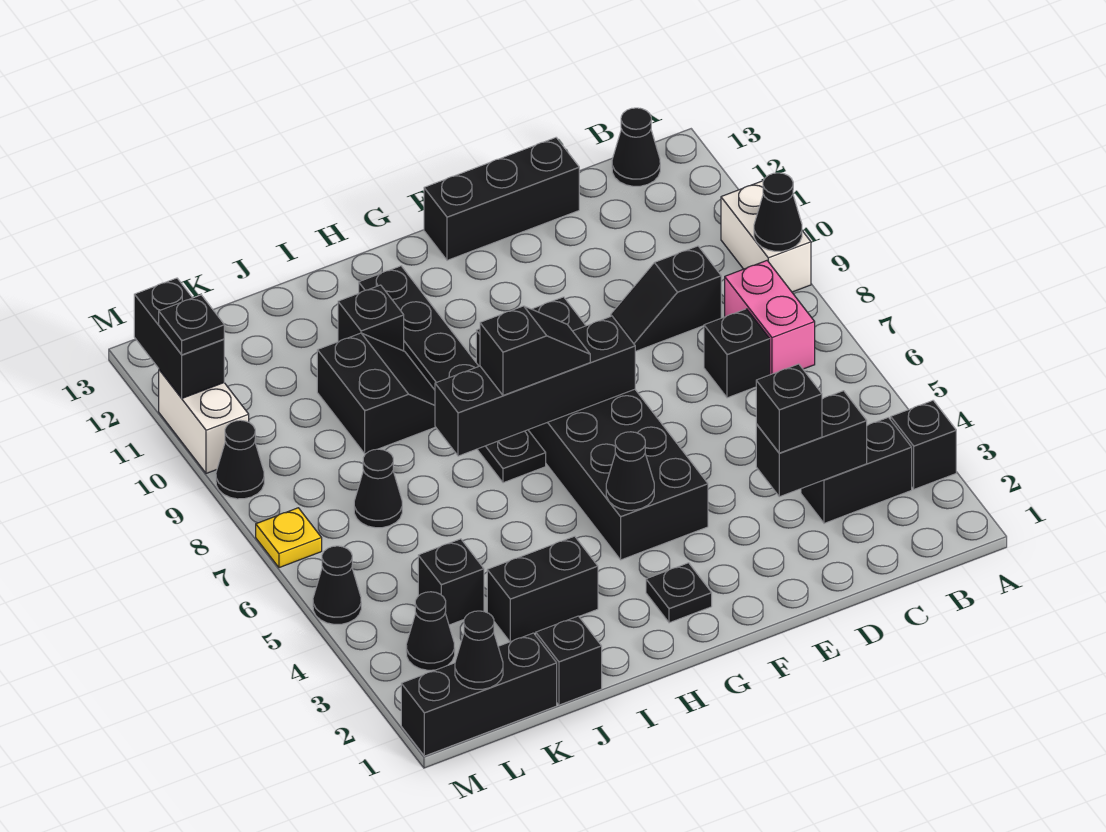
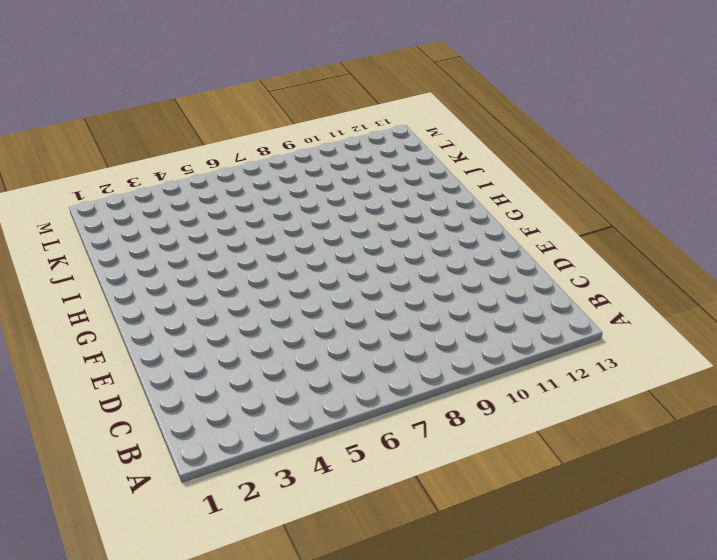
none -> black 1x1 brick [890,401,956,489]
none -> white 1x2 brick [721,181,811,292]
none -> black 1x2 brick [801,417,912,523]
none -> pink 1x2 brick [725,261,815,375]

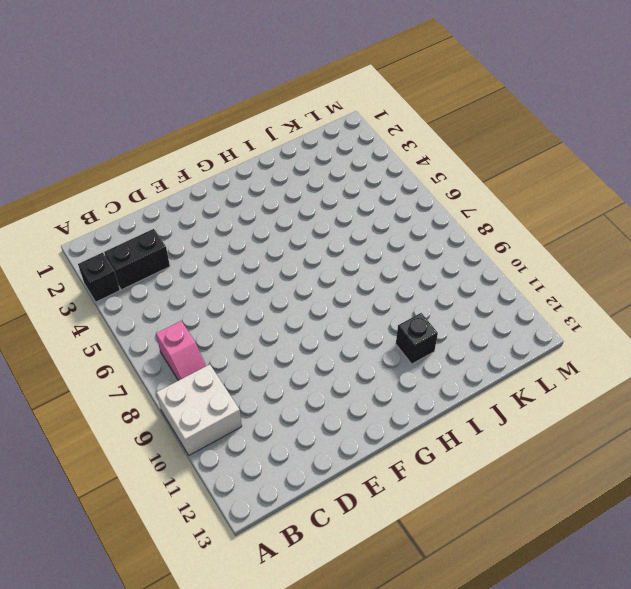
white 2x2 brick [156,365,242,455] -> white 1x2 brick [721,181,811,292]
pink 1x2 slope [156,321,206,381] -> pink 1x2 brick [725,261,815,375]
none -> black 1x1 cone [612,108,660,186]
none -> black 1x1 brick [704,309,770,398]
none -> black 1x2 slope [611,246,721,351]
none -> black 1x3 brick [424,138,579,260]

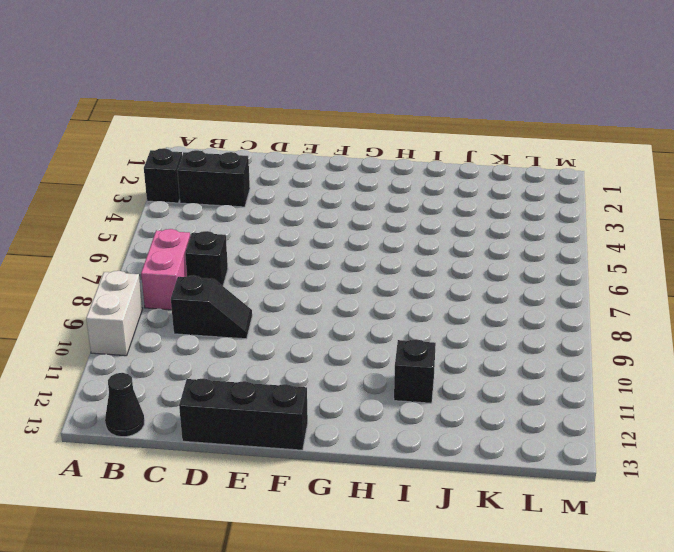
none -> black 2x6 brick [476,297,708,560]
none -> black 1x1 plate [646,563,712,623]
none -> black 1x6 plate [359,266,546,483]
none -> black 1x2 brick [487,536,598,642]

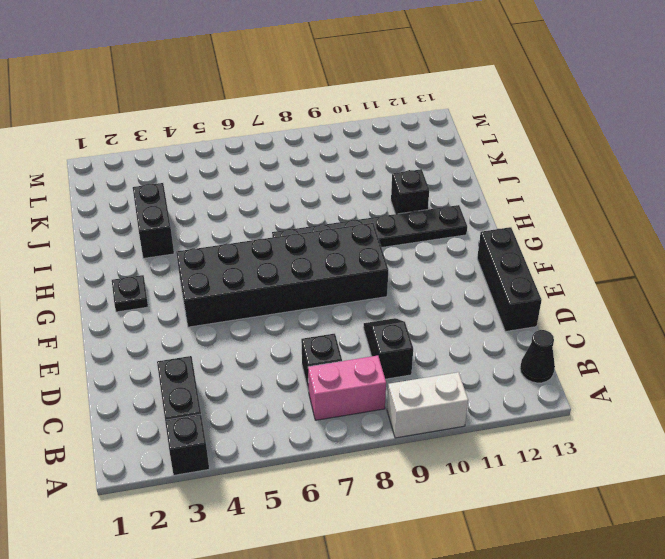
none -> black 2x2 slope [317,333,435,454]
none -> black 1x1 brick [536,616,602,705]
none -> black 1x3 brick [401,633,557,756]
none -> black 1x1 brick [418,539,484,625]

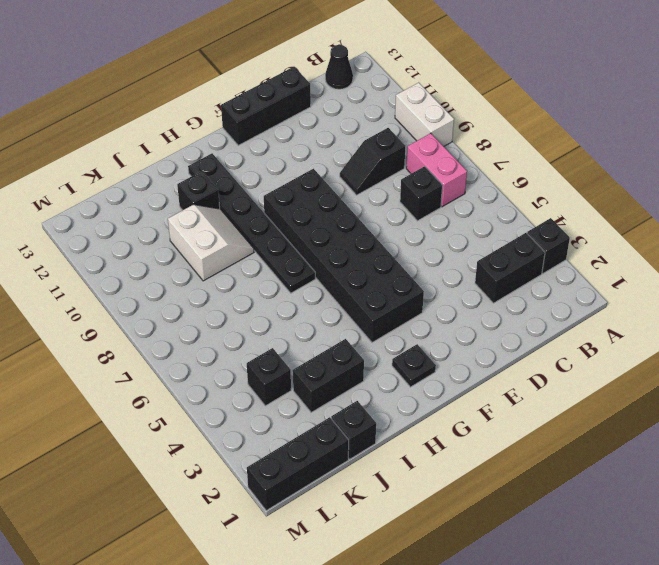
white 2x2 slope [168,205,254,281] -> black 2x2 slope [317,333,435,454]
none -> black 1x1 cone [354,449,402,528]
none -> black 1x1 cone [406,592,455,670]
none -> black 1x1 cone [313,546,361,624]
none -> yellow 1x1 plate [256,508,322,568]

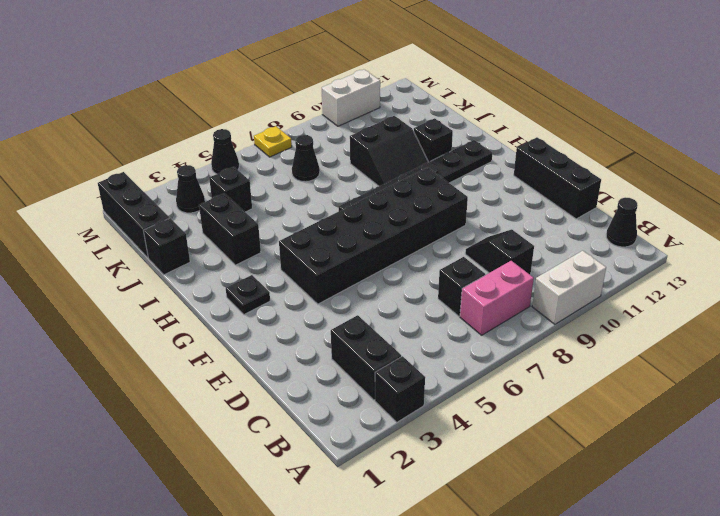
none -> black 1x1 cone [216,420,264,499]
none -> black 1x1 cone [754,173,802,251]
none -> black 1x2 brick [756,391,867,497]
none -> black 1x4 brick [435,316,635,456]

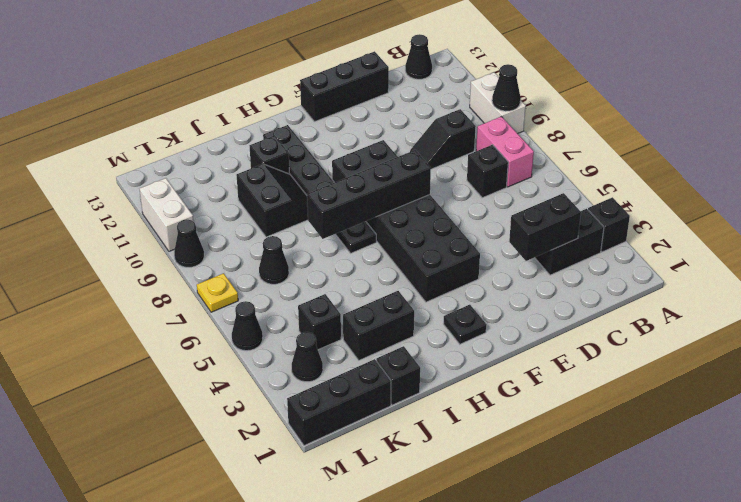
none -> black 1x1 cone [606,432,654,510]
none -> black 1x1 cone [455,611,503,689]
none -> black 1x2 brick [134,278,224,398]
none -> black 1x1 brick [756,364,822,453]

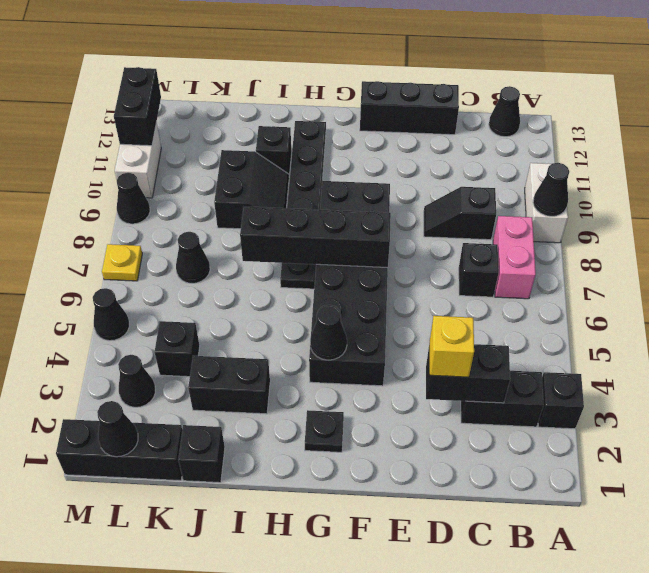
yellow 1x1 brick [430,316,474,377] -> black 1x1 brick [756,364,822,453]
none -> black 1x2 slope [480,306,590,395]
none -> black 1x1 plate [159,295,224,355]

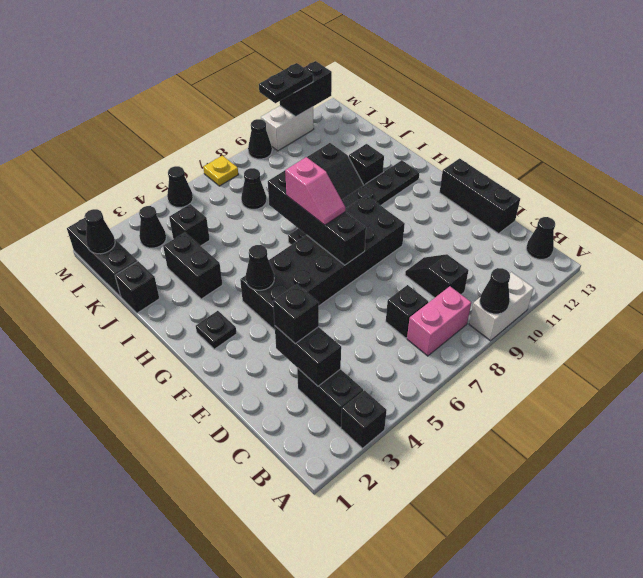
pink 1x2 slope [285,157,345,225] -> black 1x2 slope [480,306,590,395]
black 1x2 plate [259,63,313,103] -> black 1x1 plate [159,295,224,355]

